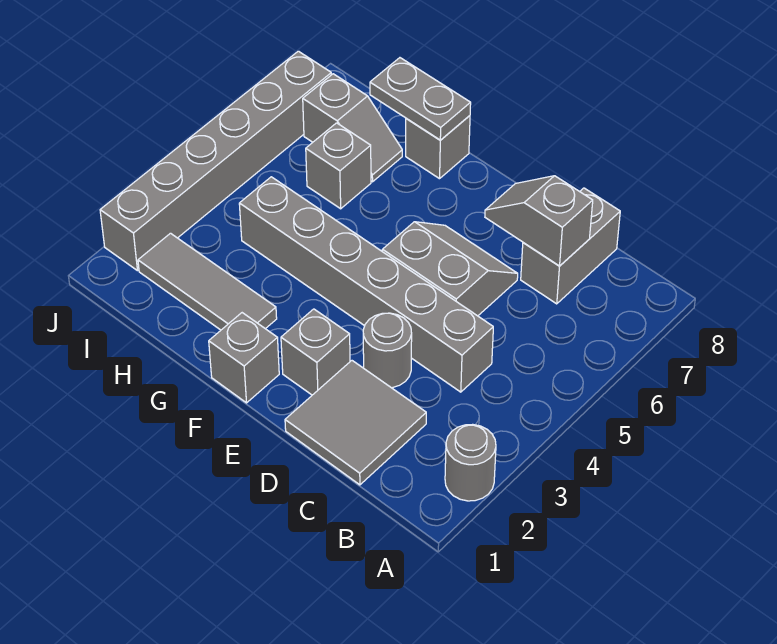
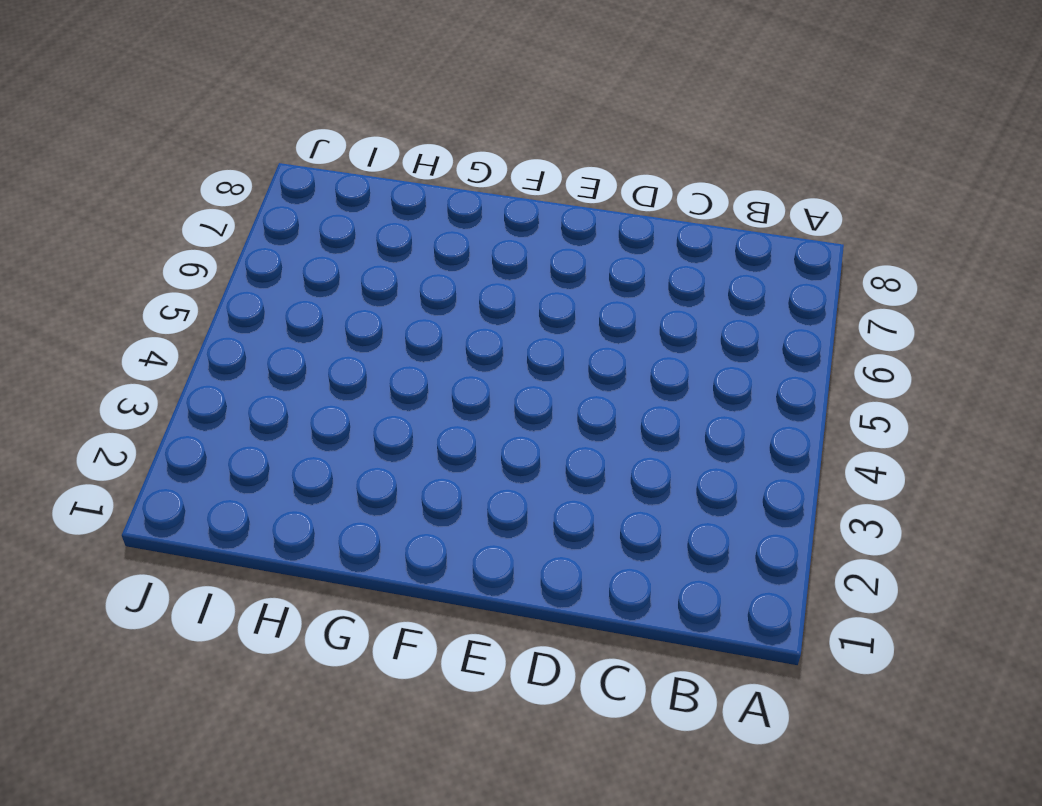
none -> grey 1x1 round brick [445,424,496,501]
none -> grey 2x2 tile [285,361,426,485]
none -> grey 1x6 brick [239,177,493,392]

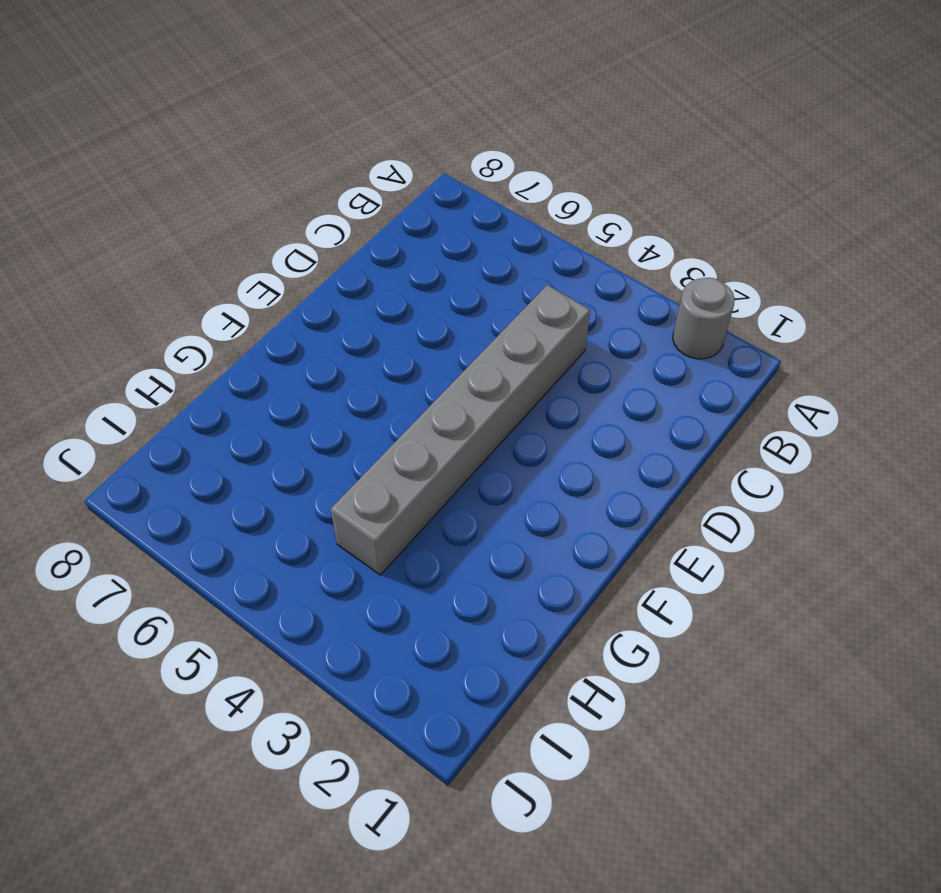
none -> grey 2x2 tile [285,361,426,485]
none -> grey 1x2 brick [521,188,620,304]
none -> grey 1x1 round brick [363,313,412,388]

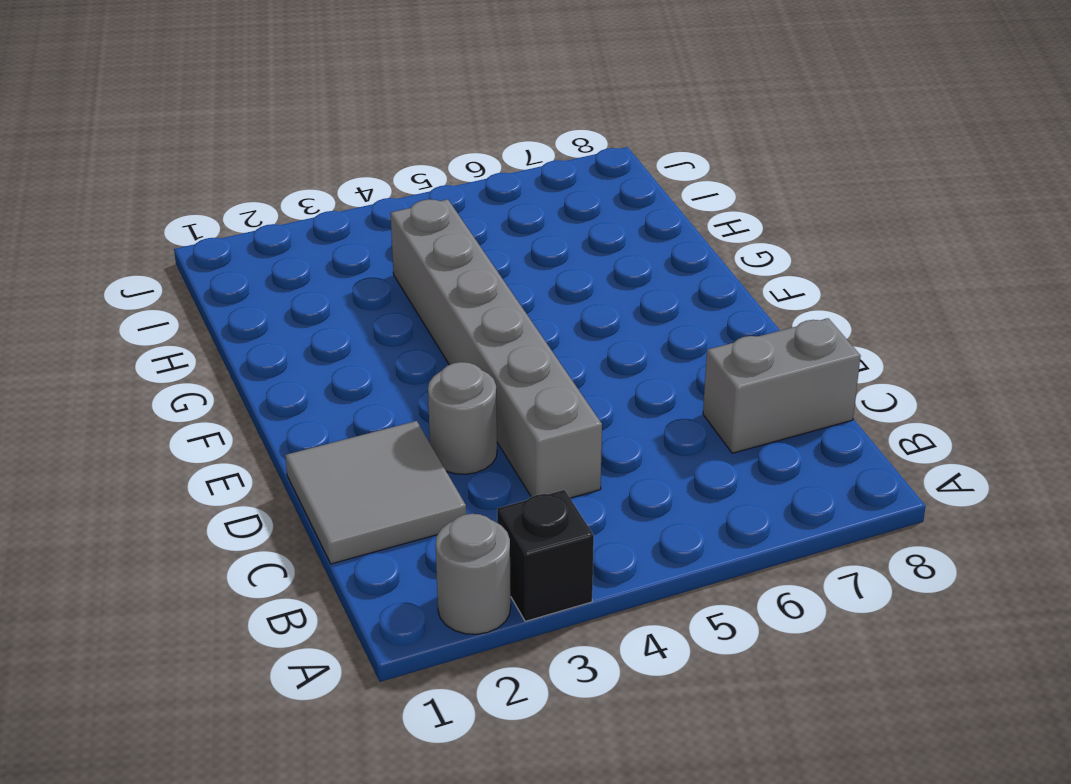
black 1x1 brick [497,490,594,621] -> none
none -> grey 2x2 slope [382,222,518,316]
none -> grey 1x1 brick [281,309,350,395]
none -> grey 1x1 brick [209,313,279,403]

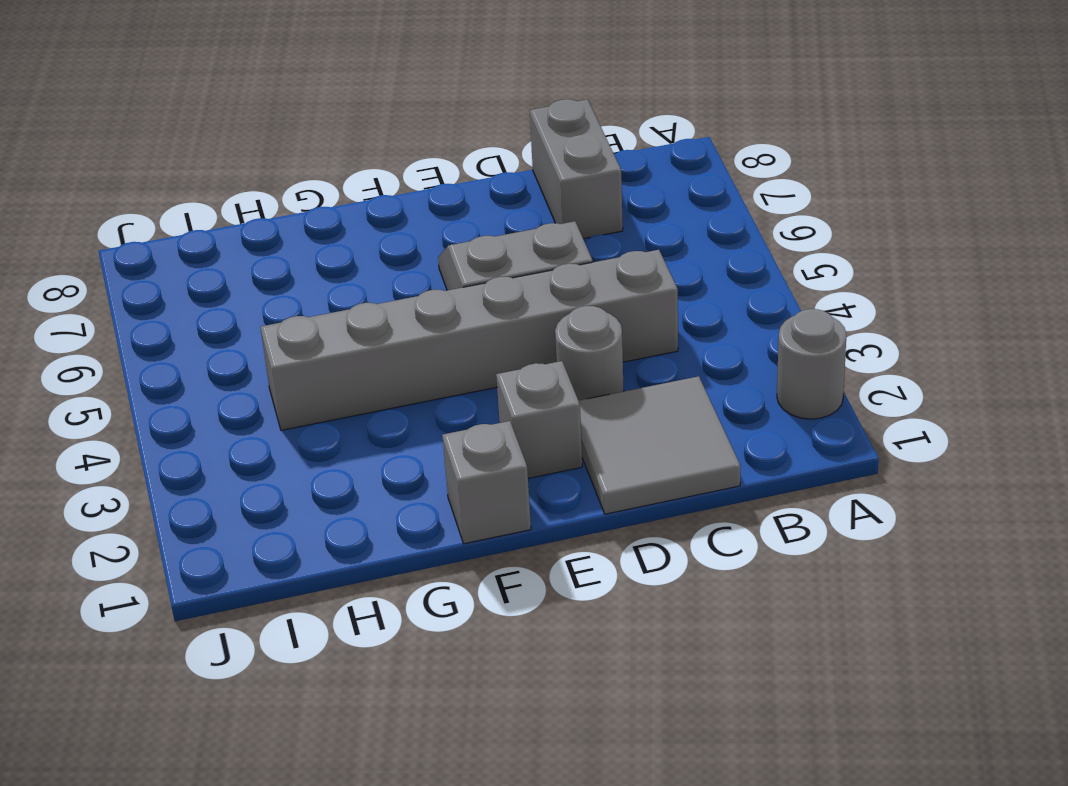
none -> grey 1x3 tile [138,233,277,330]
none -> grey 1x1 brick [406,116,470,179]
none -> grey 1x1 brick [306,123,371,209]

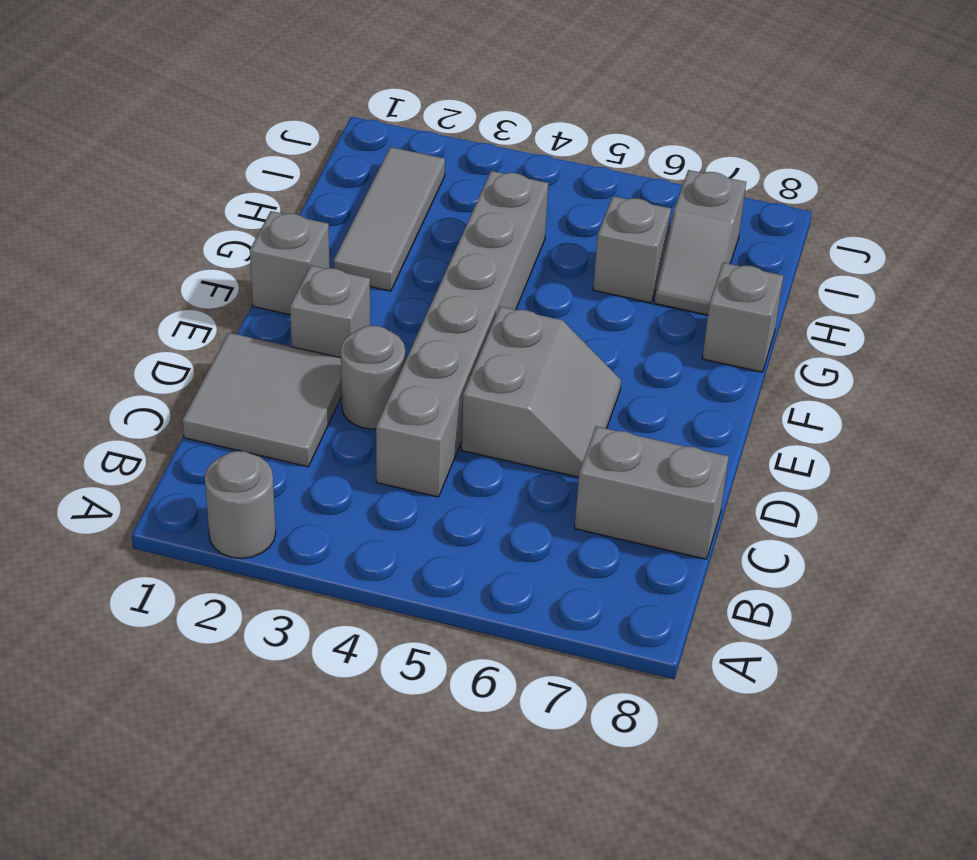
none -> grey 1x6 brick [100,51,331,271]
none -> grey 1x2 slope [485,176,593,266]
none -> grey 1x2 plate [370,58,471,140]

